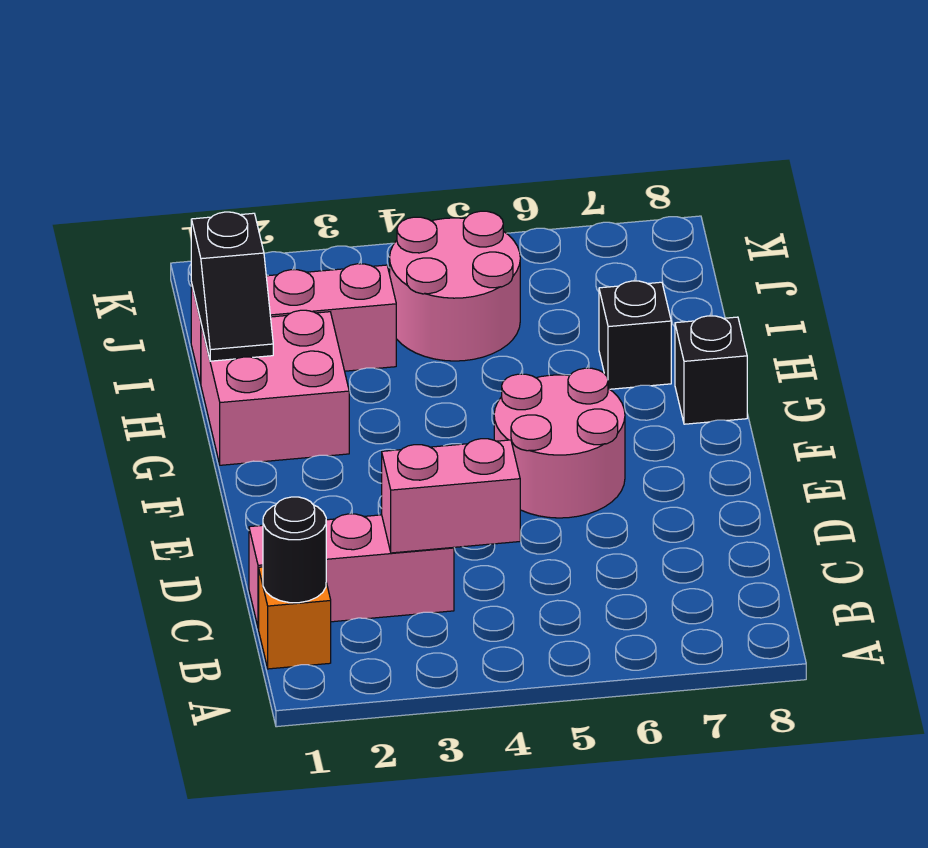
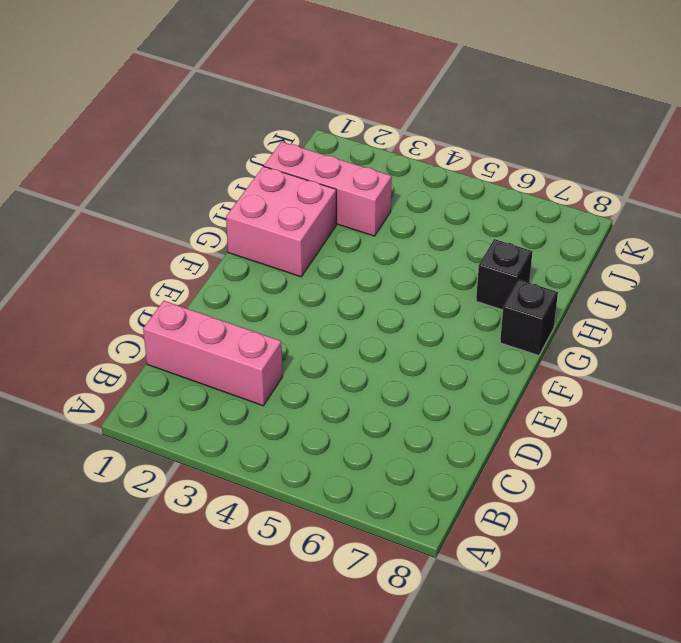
none -> orange 1x1 brick [259,567,331,669]
none -> pink 2x2 round brick [494,368,625,518]

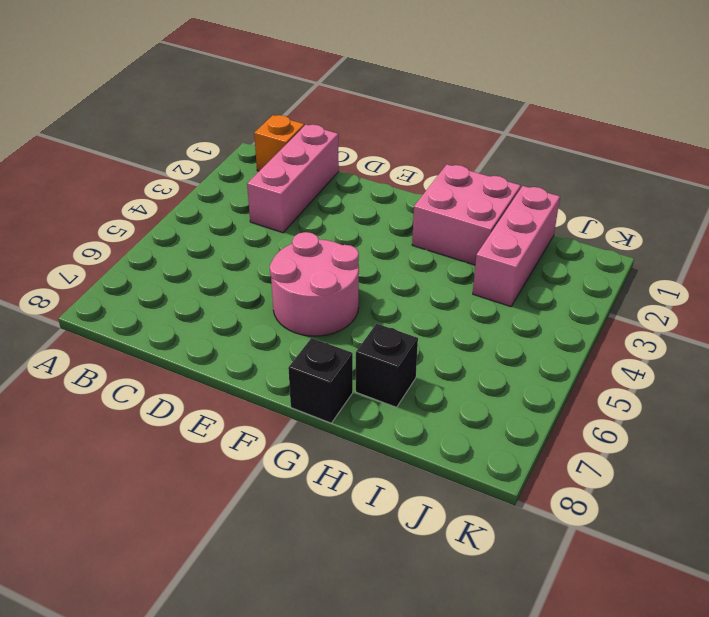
none -> pink 2x2 round brick [390,211,520,361]
none -> black 1x1 round brick [263,497,326,603]

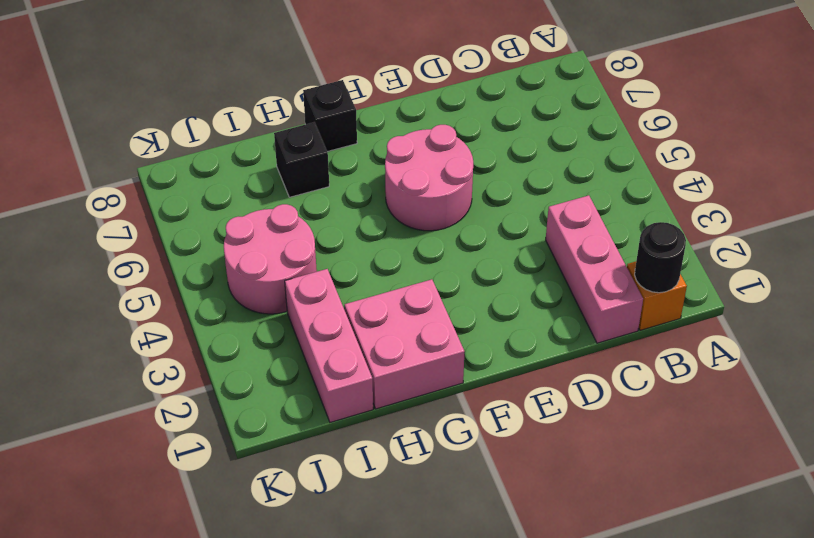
none -> pink 1x2 brick [382,439,520,553]
none -> black 1x2 slope [191,212,273,361]

